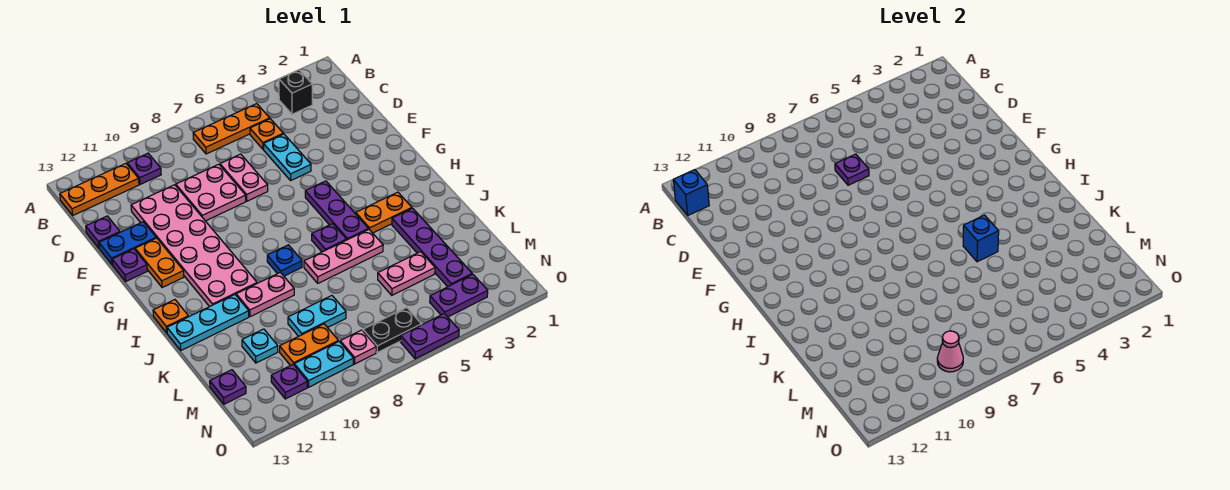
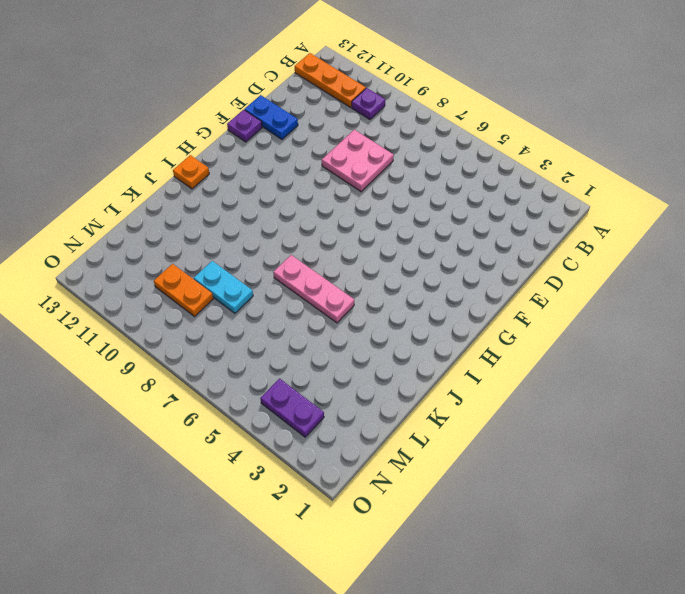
none -> black 1x1 brick [279,70,312,114]
none -> orange 1x3 plate [193,104,270,154]
none -> orange 1x1 plate [250,119,283,149]
none -> cyan 1x2 plate [264,134,311,180]

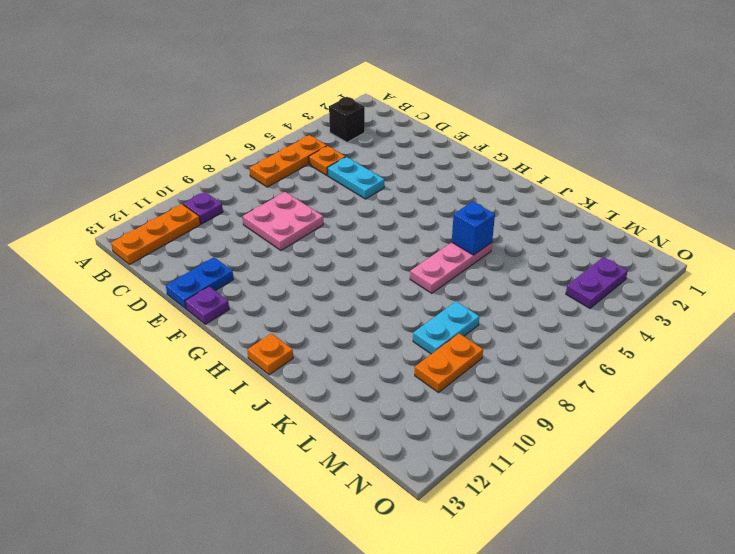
none -> pink 1x2 plate [220,154,268,201]
none -> pink 2x6 plate [131,185,257,307]
none -> purple 1x1 plate [86,216,120,248]
none -> orange 1x2 plate [135,238,184,288]

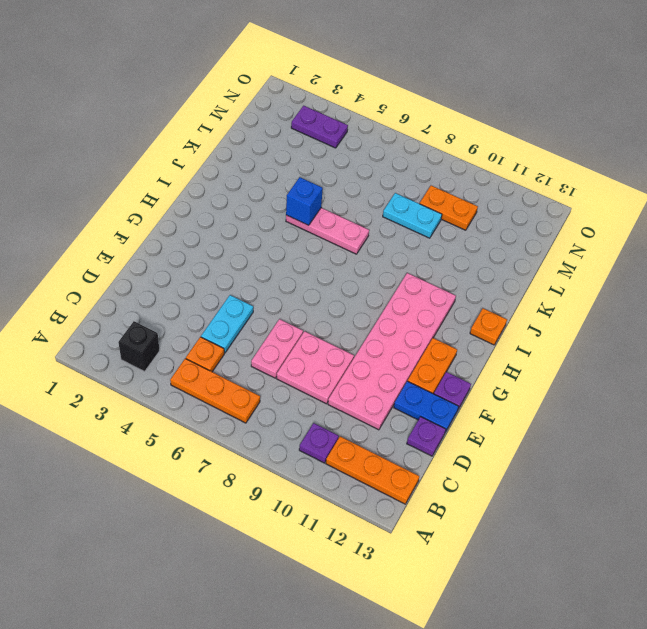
none -> purple 1x3 plate [305,181,368,240]
none -> orange 1x2 plate [356,192,412,233]
none -> purple 1x1 plate [312,224,347,252]
none -> blue 1x1 plate [267,245,302,276]

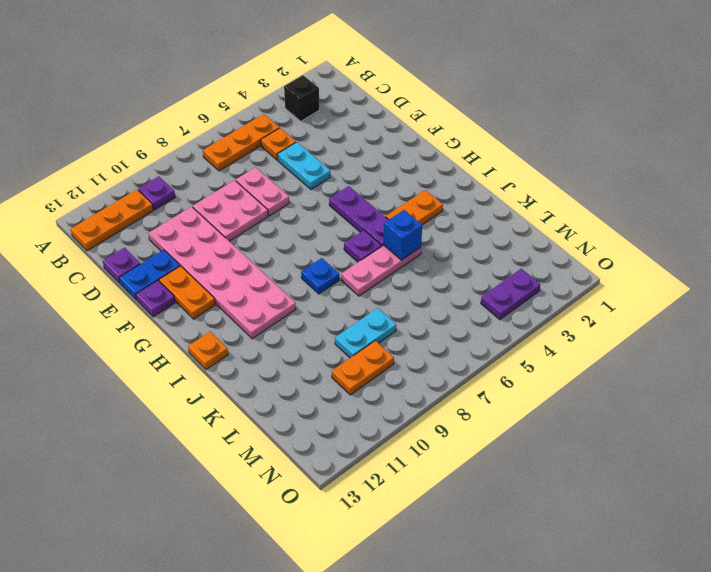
none -> purple 1x4 plate [392,208,472,287]
none -> pink 1x2 plate [236,272,294,317]
none -> cyan 1x3 plate [167,295,249,350]
none -> pink 1x2 plate [378,252,435,295]

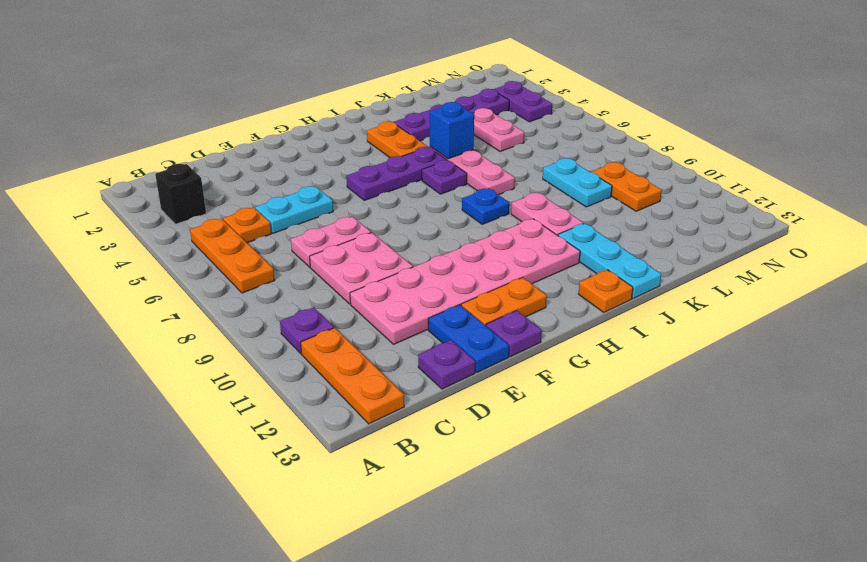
none -> cyan 1x1 plate [242,329,278,363]
none -> purple 1x1 plate [210,370,246,404]
none -> black 1x2 plate [363,308,421,352]
none -> pink 1x1 plate [340,330,376,364]

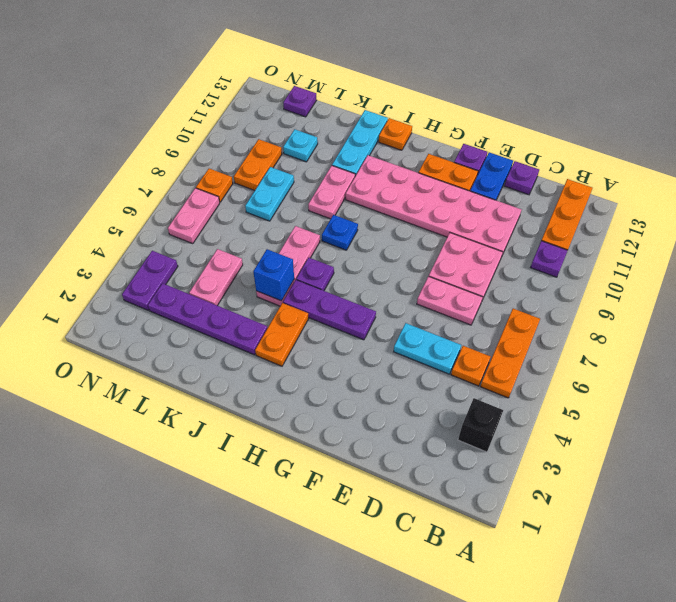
pink 1x2 plate [168,188,220,244] -> black 1x2 plate [363,308,421,352]
orange 1x1 plate [196,169,233,202] -> pink 1x1 plate [340,330,376,364]
none -> cyan 1x2 plate [294,341,354,387]
none -> purple 1x1 plate [271,365,307,399]
none -> purple 1x2 plate [401,314,459,359]
none -> blue 1x1 brick [673,170,709,215]

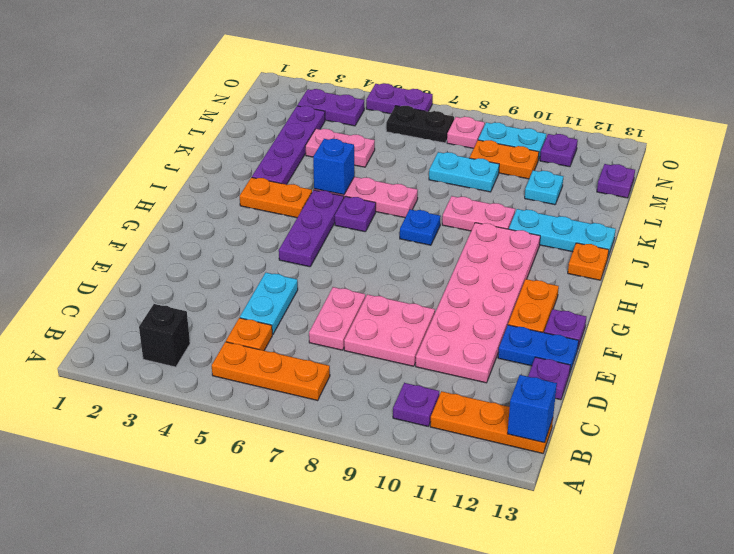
none -> purple 1x1 plate [835,154,869,185]
none -> pink 1x1 cone [937,331,963,372]

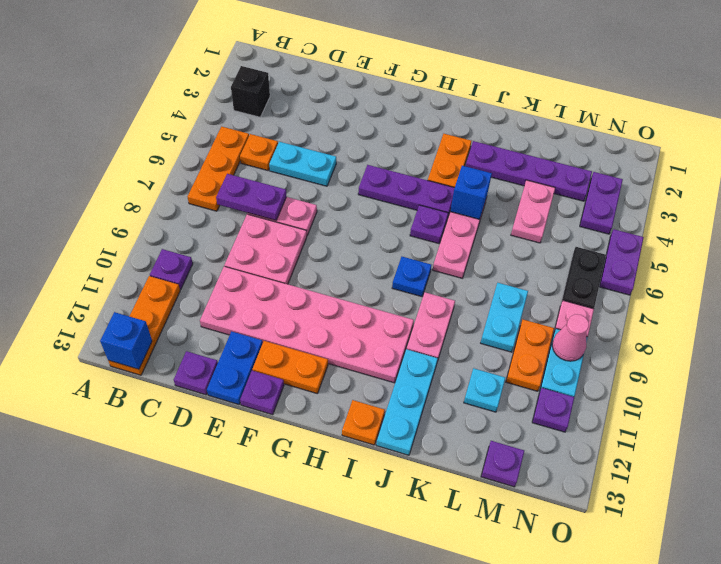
purple 1x2 plate [216,174,286,220] -> purple 1x1 plate [835,154,869,185]

